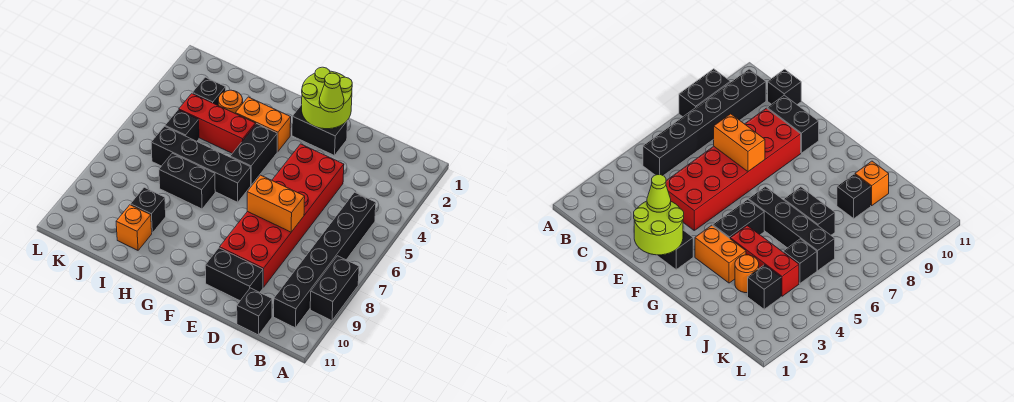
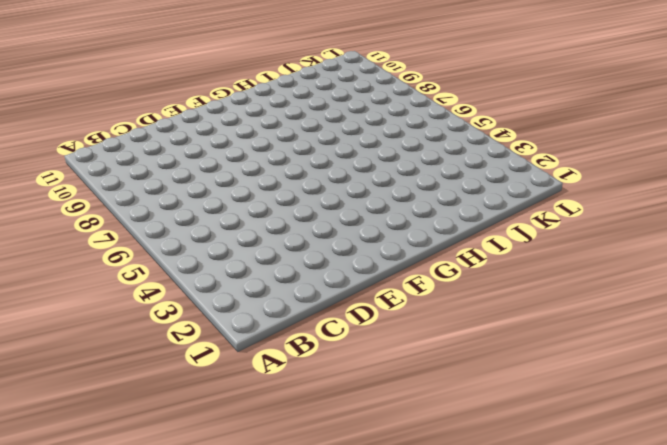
none -> black 1x2 brick [310,256,359,321]
none -> black 1x6 brick [274,192,376,328]
none -> black 1x1 brick [237,288,272,335]

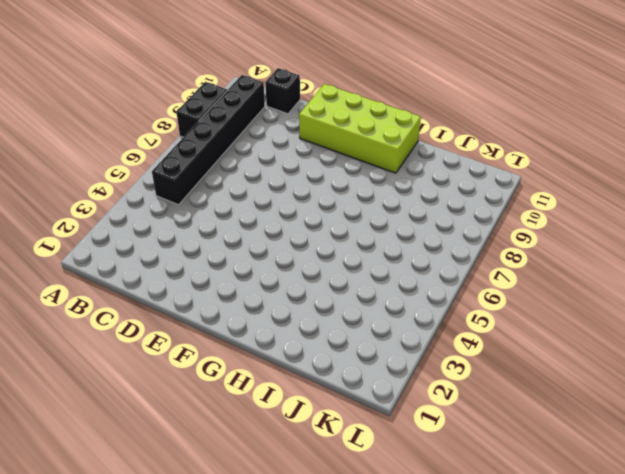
lime 2x4 brick [299,84,421,173] -> black 1x2 brick [205,248,263,301]
none -> red 2x6 brick [220,144,344,287]
none -> black 1x2 brick [292,105,348,155]
none -> orange 1x2 brick [235,97,291,152]

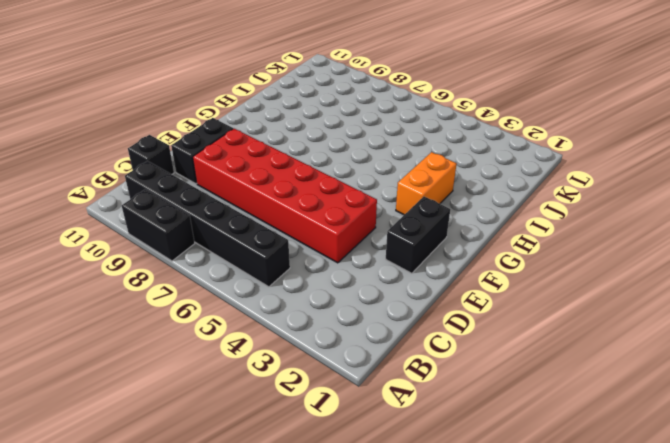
none -> black 1x2 brick [230,124,277,185]
none -> black 1x4 brick [151,126,251,202]
none -> red 1x3 brick [179,94,256,153]

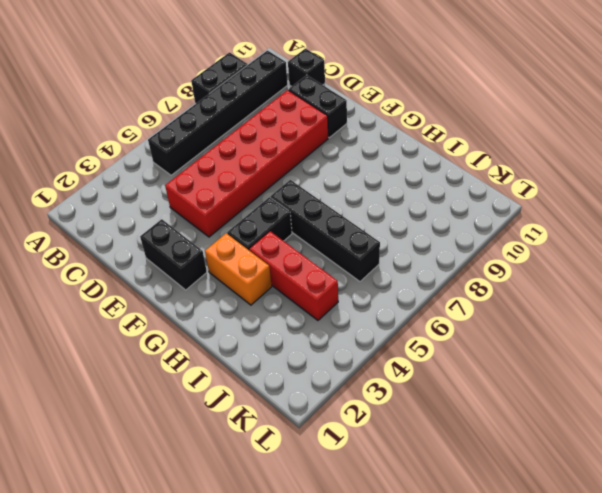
none -> black 1x2 brick [159,153,215,209]
none -> orange 1x1 round brick [218,90,243,113]
none -> black 1x1 brick [131,187,166,233]

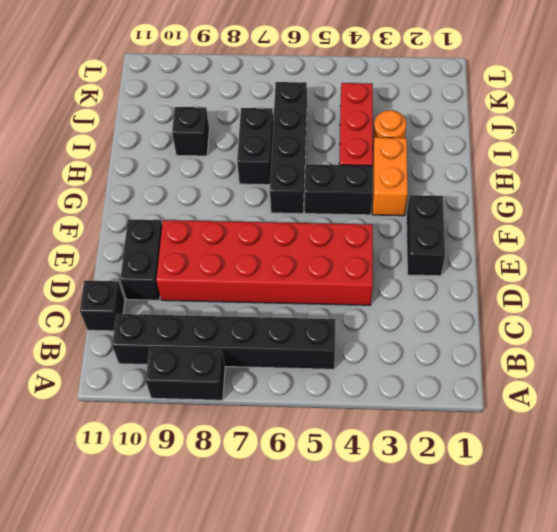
none -> orange 1x1 brick [116,205,152,250]
none -> black 1x1 brick [192,77,226,105]
none -> black 1x1 brick [165,110,199,141]

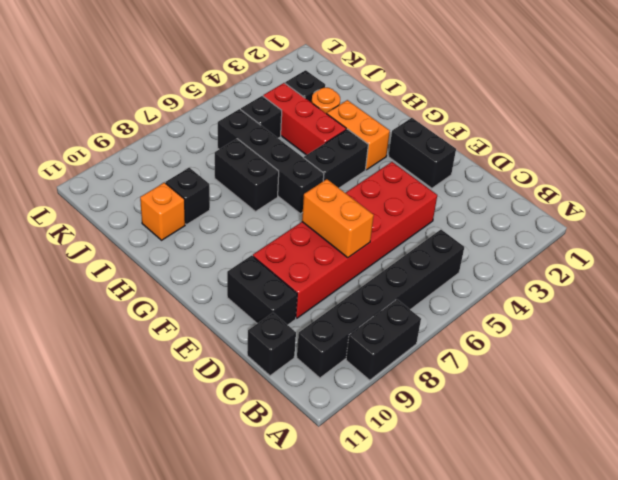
none -> lime 2x2 round brick [302,67,352,129]
none -> lime 1x1 cone [319,73,344,112]

